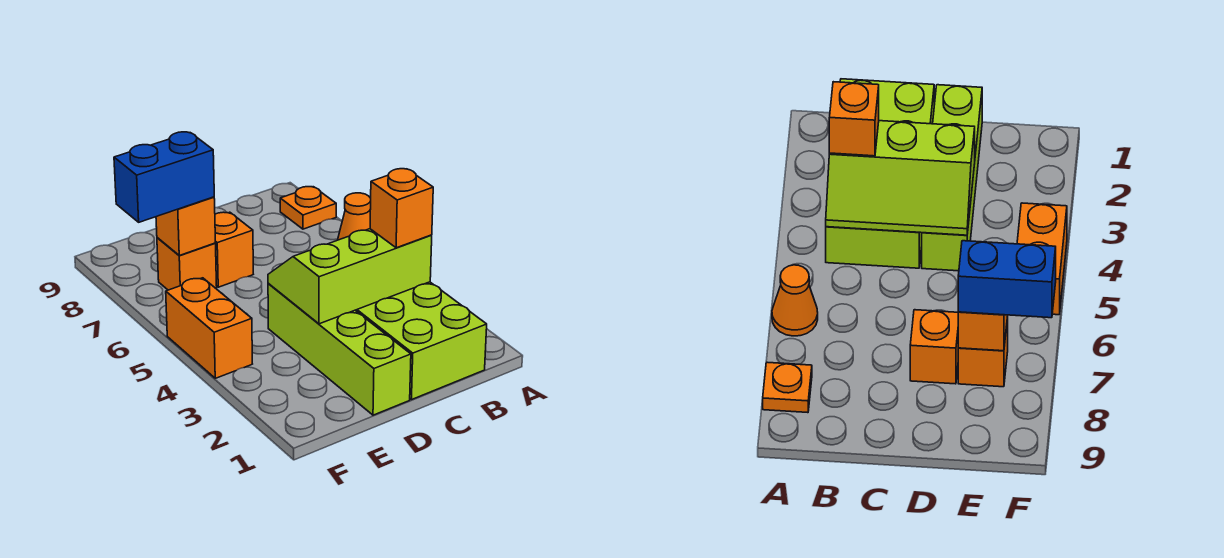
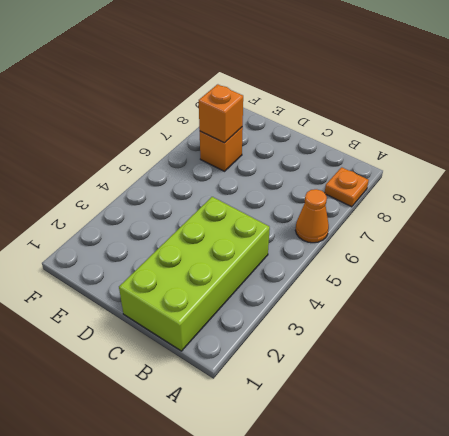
none -> lime 1x4 brick [268,283,411,415]
none -> orange 1x1 brick [215,212,253,287]

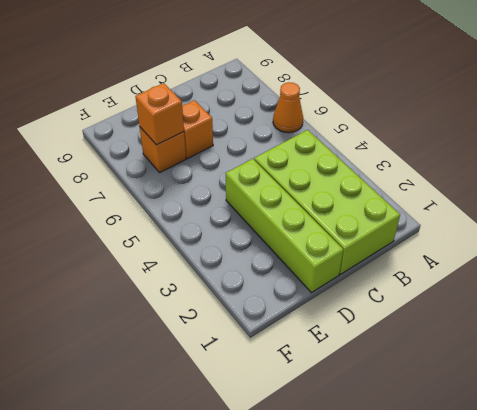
none -> orange 1x1 plate [280,187,336,229]
none -> orange 1x2 brick [166,278,252,378]

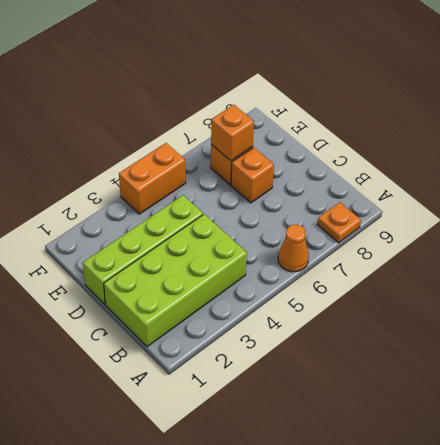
none -> lime 2x3 slope [268,229,432,324]
none -> orange 1x1 brick [370,169,433,248]

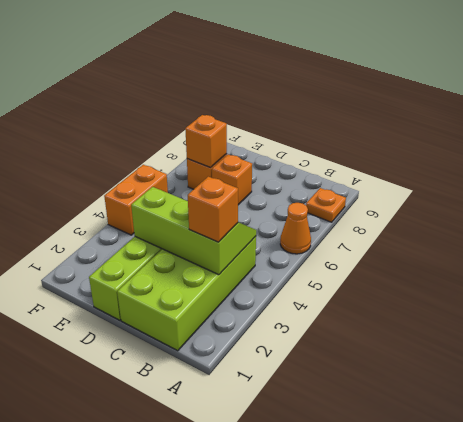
none -> blue 1x2 brick [114,132,214,222]

